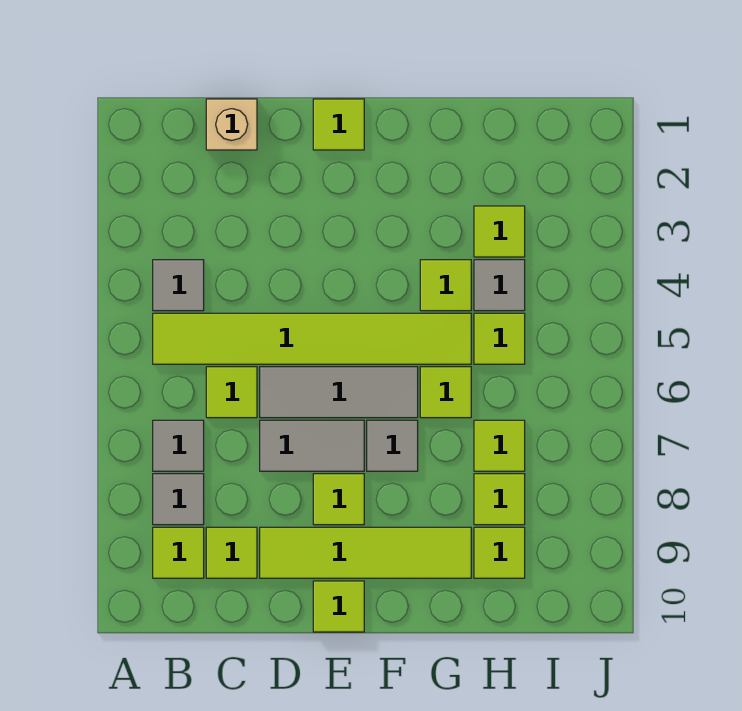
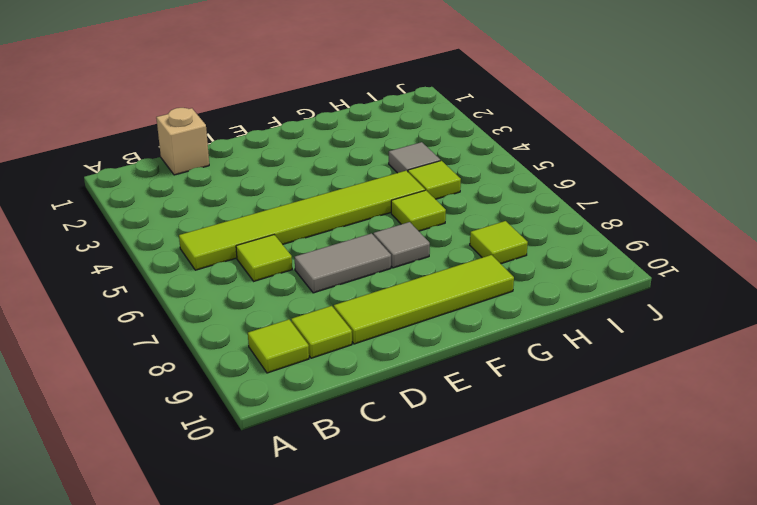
none -> grey 1x1 tile [153,260,204,311]
none -> grey 1x1 tile [153,420,204,471]
none -> grey 1x1 tile [153,474,204,525]

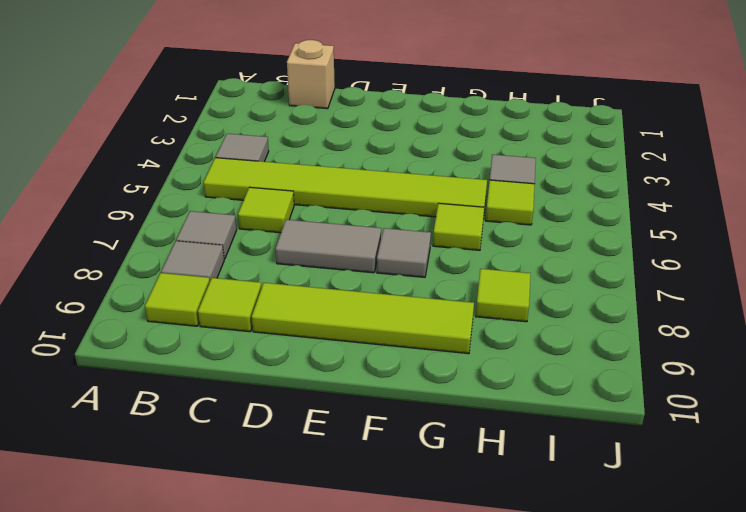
none -> grey 1x3 tile [260,367,418,418]
none -> lime 1x1 tile [313,99,364,150]
none -> lime 1x1 tile [313,474,364,525]

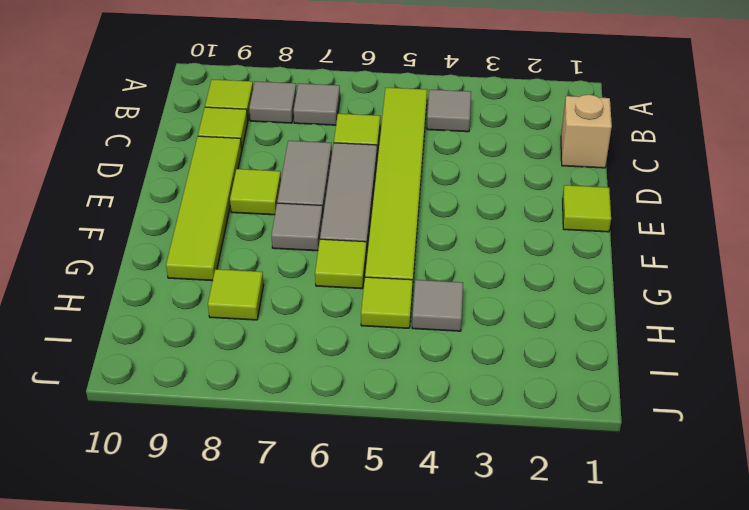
none -> lime 1x1 tile [313,581,364,632]
none -> lime 1x1 tile [420,260,471,311]
none -> lime 1x1 tile [474,206,525,257]

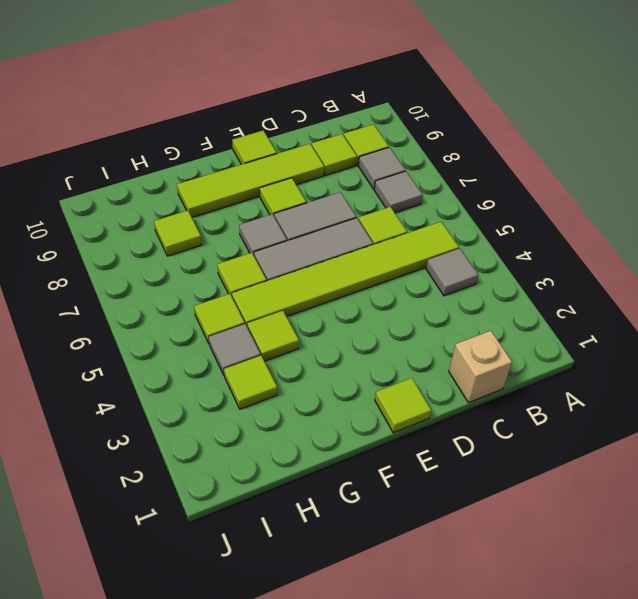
none -> lime 1x1 tile [474,420,525,471]
none -> lime 1x1 tile [474,527,525,578]

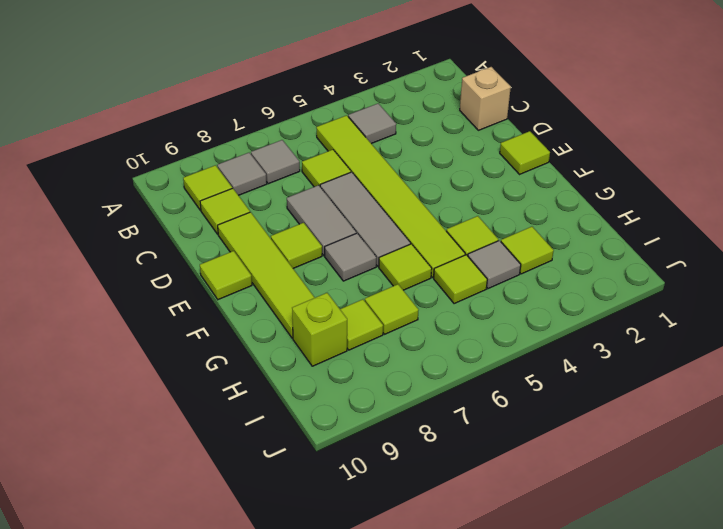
lime 1x1 brick [292,293,347,366] -> lime 1x1 tile [474,527,525,578]

